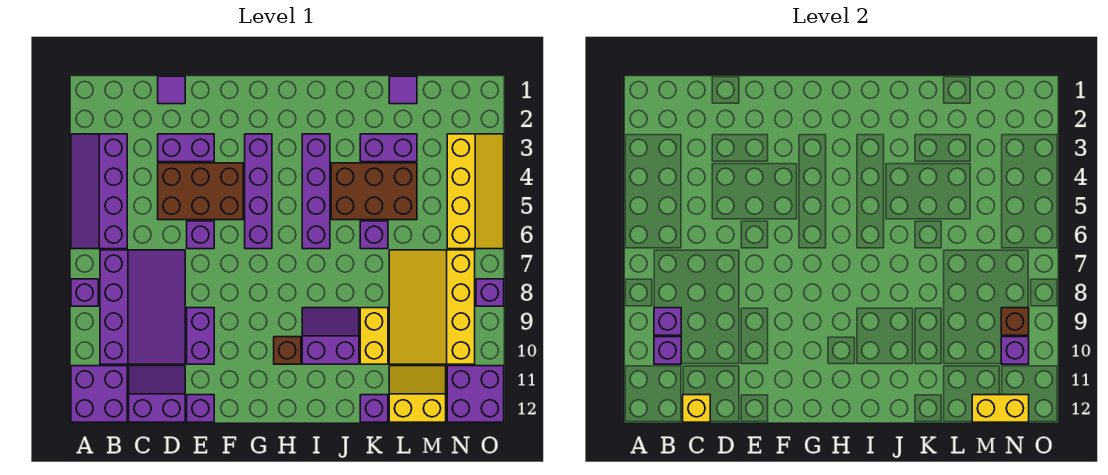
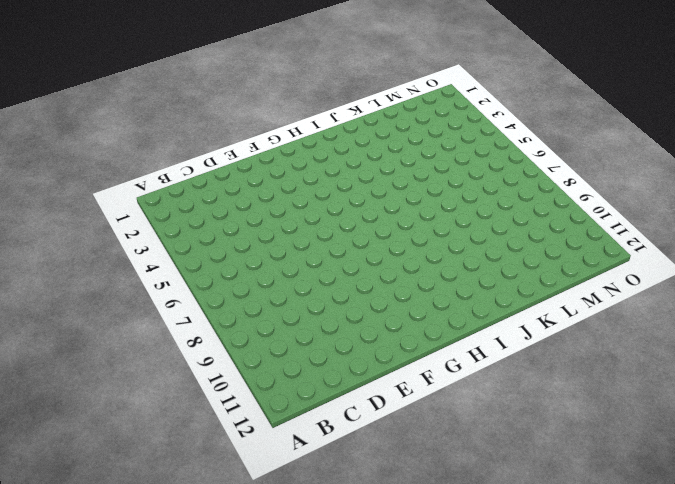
none -> purple 2x4 slope [71,134,127,249]
none -> purple 1x1 brick [71,279,98,306]
none -> purple 2x2 brick [71,366,127,422]
none -> purple 3x4 slope [100,250,185,364]

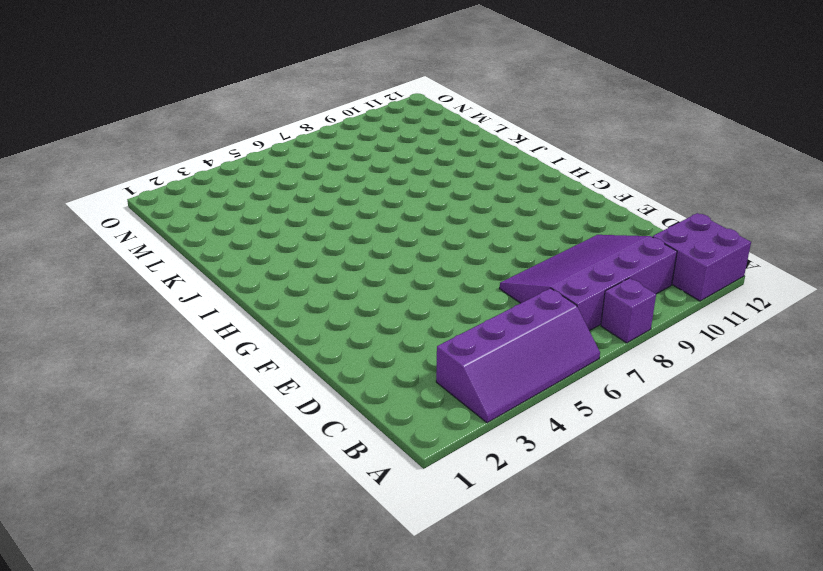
none -> purple 2x2 slope [129,366,185,422]
none -> purple 1x1 tile [158,76,185,104]
none -> purple 1x2 brick [158,134,214,162]
none -> brown 2x3 brick [158,163,243,220]

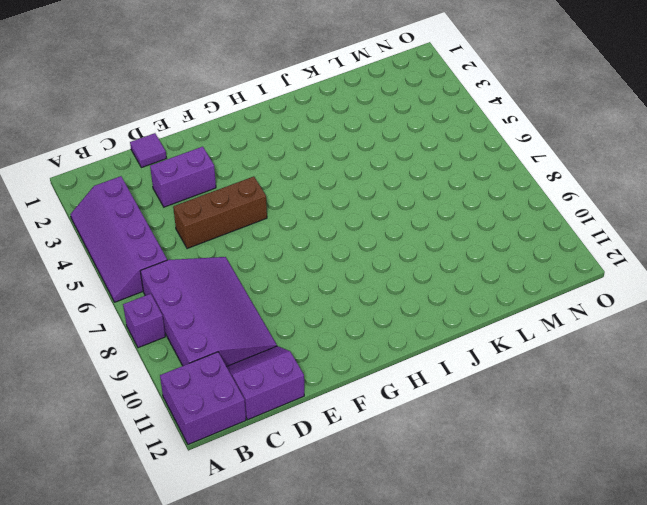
brown 1x3 brick [173,177,267,249] -> brown 2x3 brick [158,163,243,220]
none -> purple 1x1 brick [187,221,214,249]
none -> purple 1x2 brick [187,308,214,364]
none -> purple 1x1 brick [187,395,214,422]
none -> purple 1x4 brick [245,134,272,249]

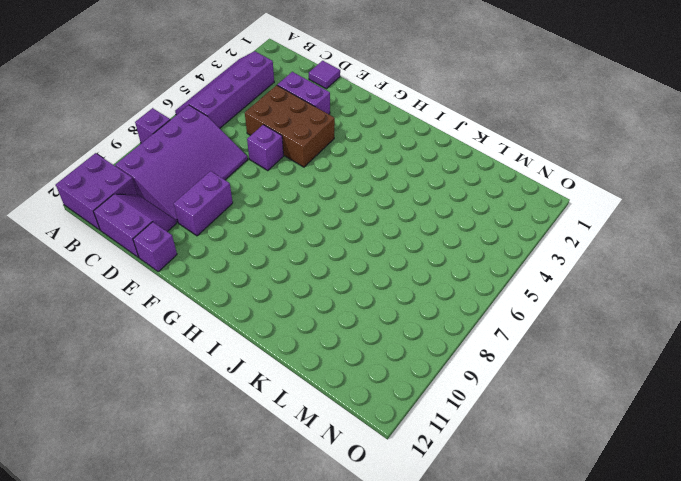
none -> purple 1x4 brick [245,134,272,249]
none -> brown 1x1 brick [274,337,301,364]
none -> purple 1x4 brick [302,134,330,249]
none -> purple 2x2 slope [302,308,359,364]

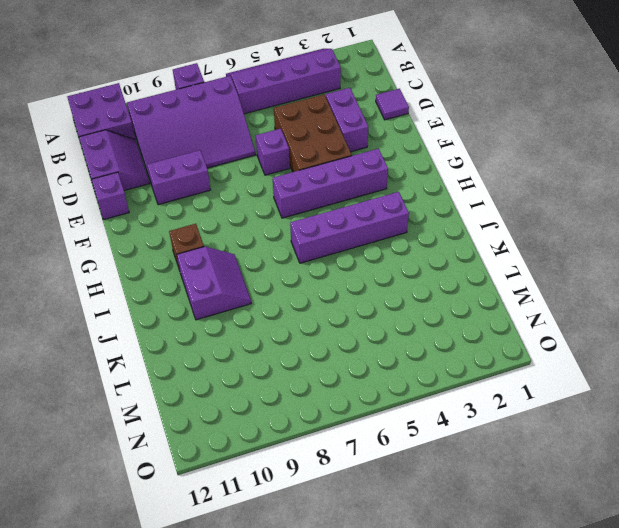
none -> brown 2x3 brick [331,163,417,220]
none -> purple 1x2 brick [360,134,417,162]
none -> purple 1x1 brick [360,221,388,249]
none -> yellow 1x2 brick [360,308,388,364]

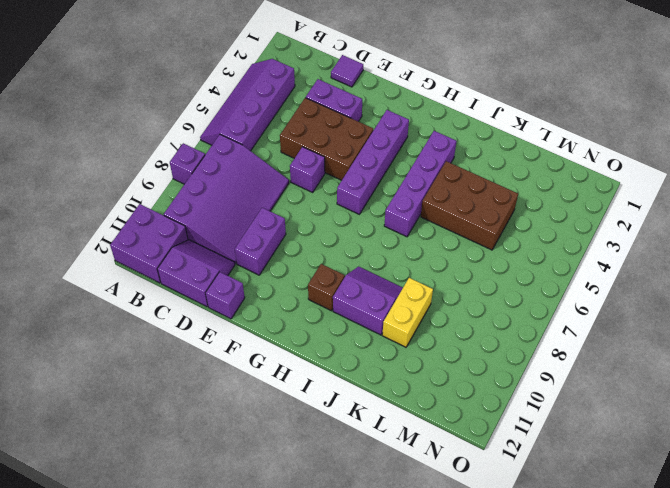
none -> purple 1x2 brick [360,134,417,162]
none -> purple 1x1 brick [360,221,388,249]
none -> purple 1x1 brick [360,395,388,422]
none -> purple 1x1 tile [389,76,417,104]

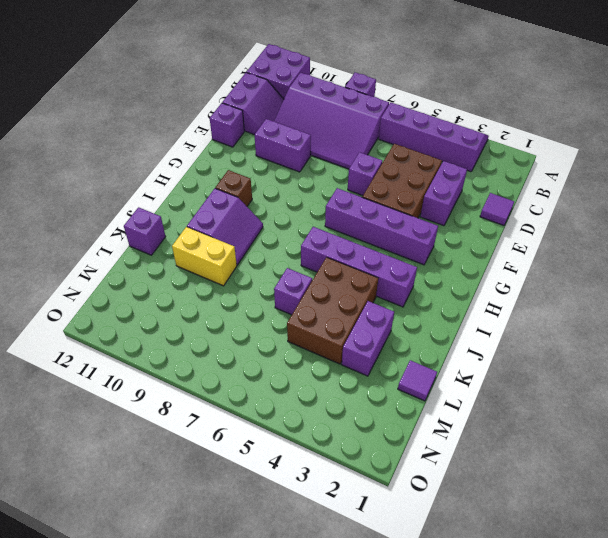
none -> yellow 3x4 slope [389,250,475,364]
none -> yellow 2x2 slope [389,366,446,422]
none -> yellow 2x4 slope [447,134,504,249]
none -> purple 2x2 brick [447,366,504,422]

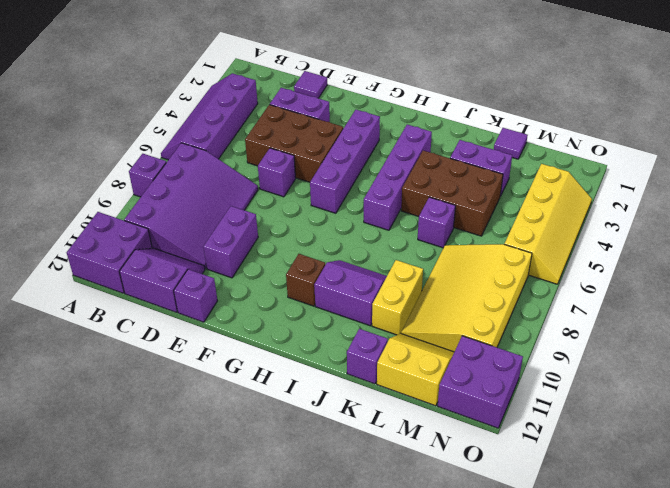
none -> purple 1x1 brick [476,279,504,306]
none -> purple 1x1 brick [654,308,681,335]
none -> purple 1x1 brick [654,337,681,364]
none -> yellow 1x1 brick [683,395,710,422]

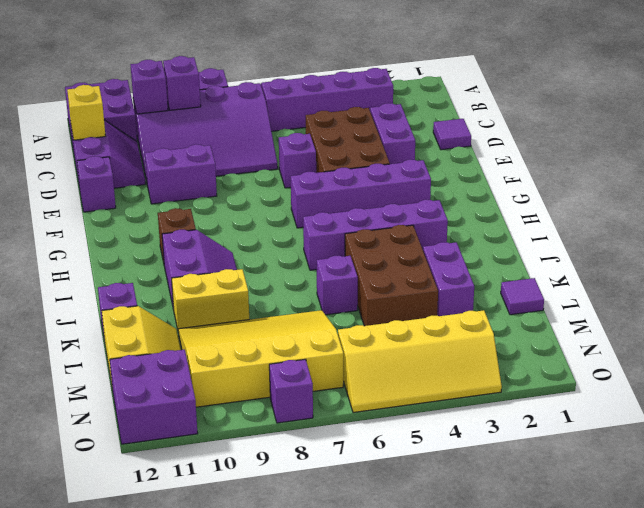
none -> yellow 1x2 brick [972,395,1029,422]
none -> brown 1x1 brick [1001,308,1029,335]
none -> purple 1x1 brick [1001,337,1029,364]

